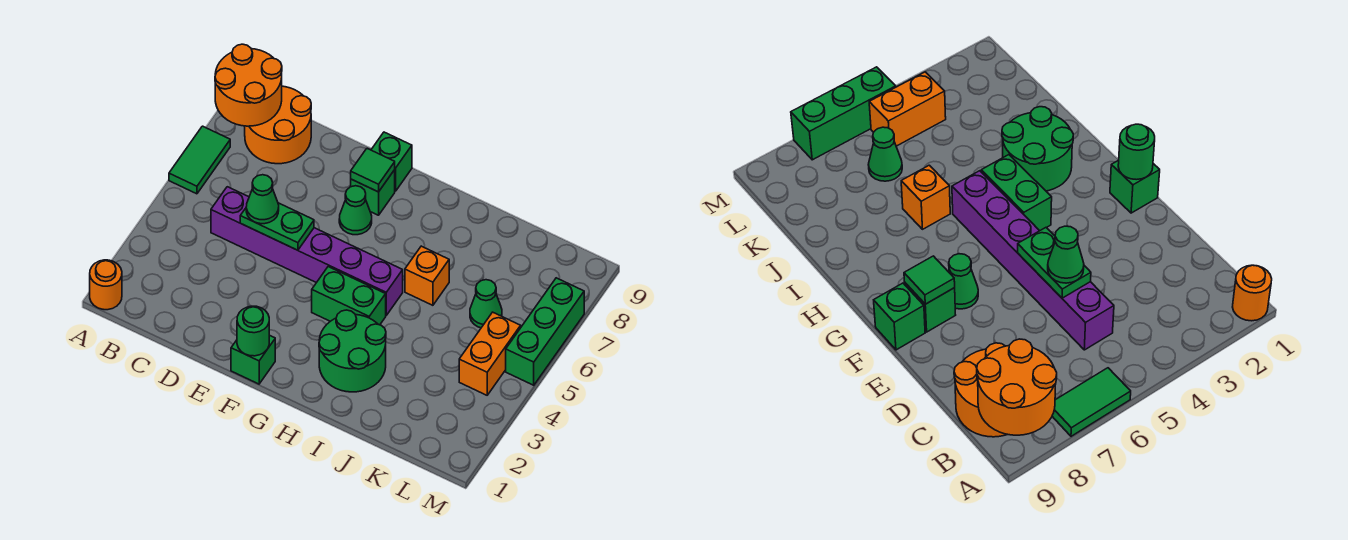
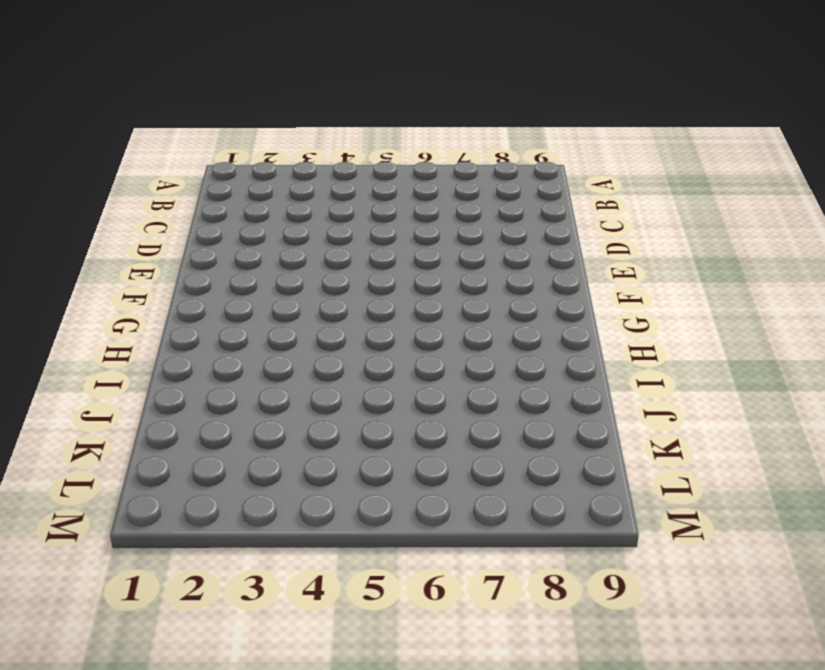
none -> orange 1x1 round brick [90,260,122,310]
none -> green 1x2 tile [169,126,230,194]
none -> orange 2x2 round brick [245,86,311,164]

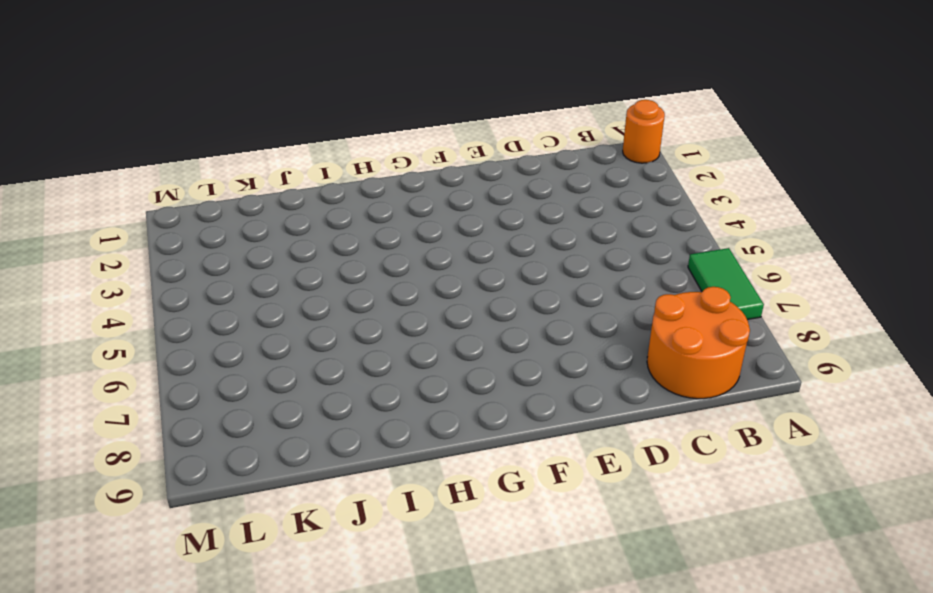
none -> purple 1x6 brick [211,187,403,315]
none -> green 1x1 brick [231,335,275,384]
none -> green 1x1 cone [339,186,372,235]

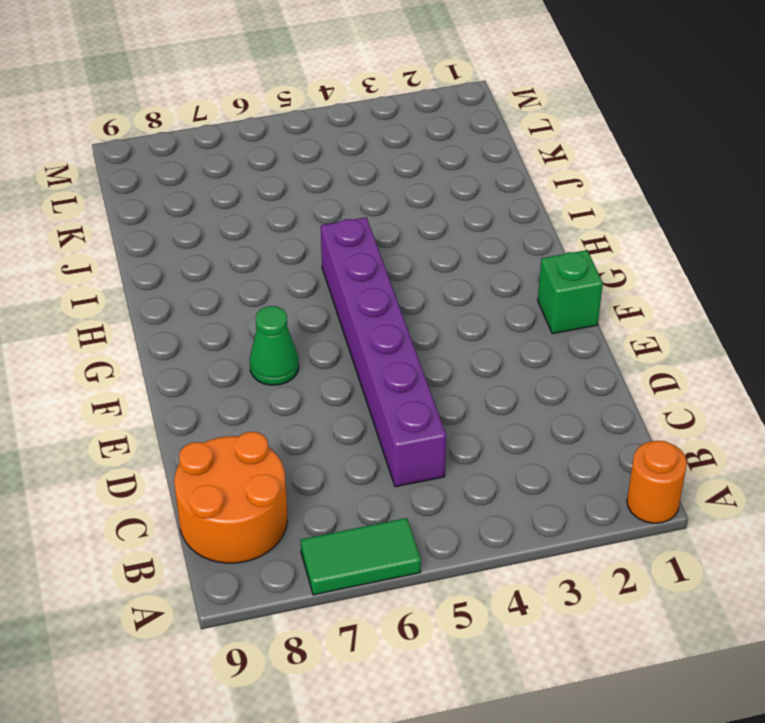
none -> green 1x1 brick [351,170,395,215]
none -> green 1x1 brick [371,132,412,191]
none -> green 1x2 brick [312,267,386,325]

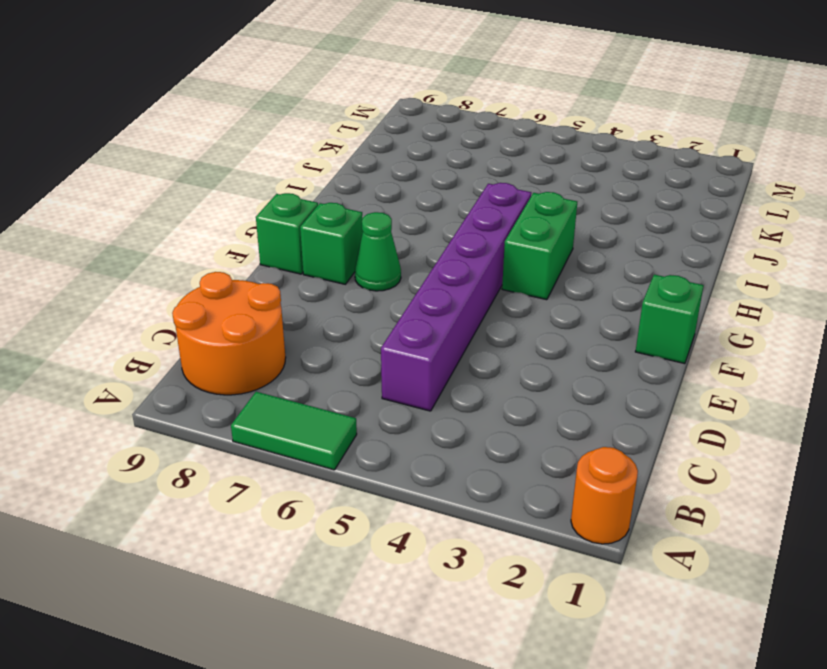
none -> green 2x2 round brick [319,310,386,392]
none -> orange 1x1 brick [405,246,449,305]
none -> green 1x1 cone [470,280,502,328]

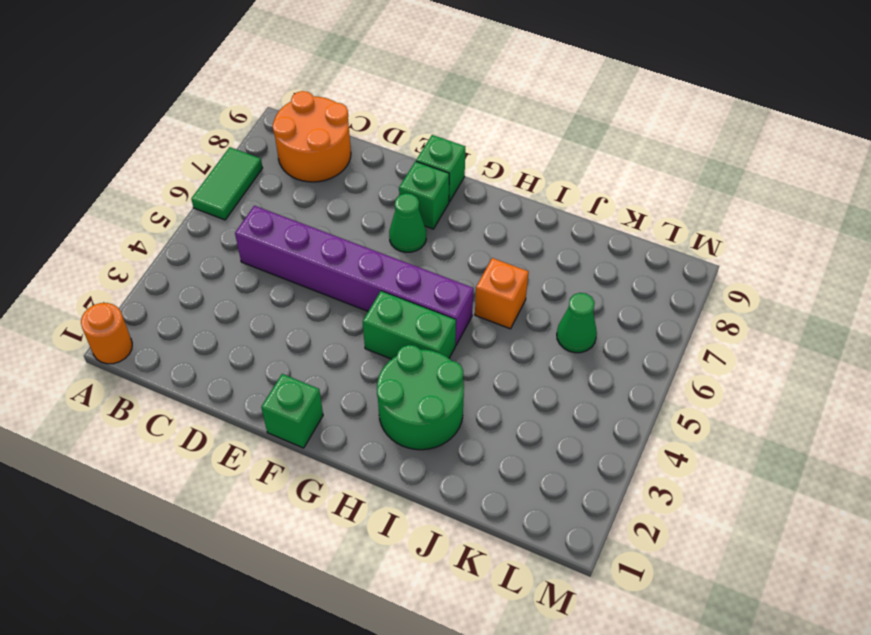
none -> orange 1x2 brick [459,312,521,395]
none -> green 1x3 brick [506,278,584,385]
none -> orange 2x2 round brick [215,44,282,126]

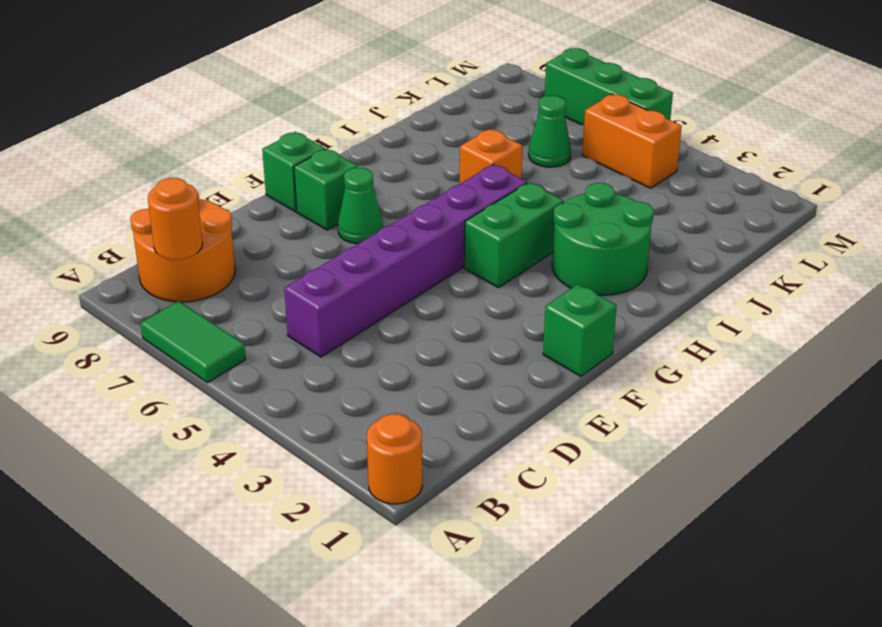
orange 1x1 round brick [148,178,203,260] -> orange 2x2 round brick [215,44,282,126]
none -> green 1x2 plate [240,203,314,250]
none -> green 1x1 round brick [237,306,269,356]
none -> green 1x1 tile [351,149,395,192]

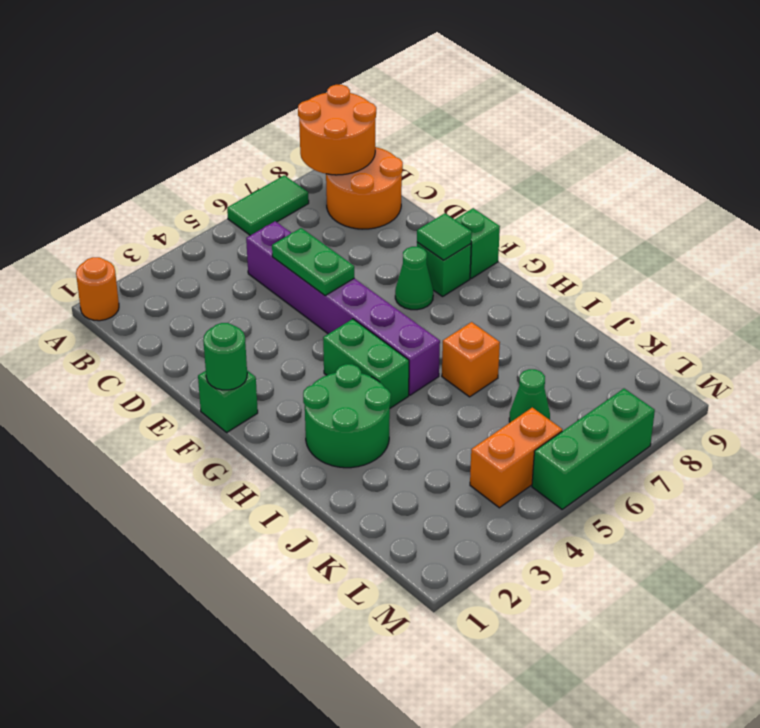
none -> green 1x1 cone [246,175,279,224]

